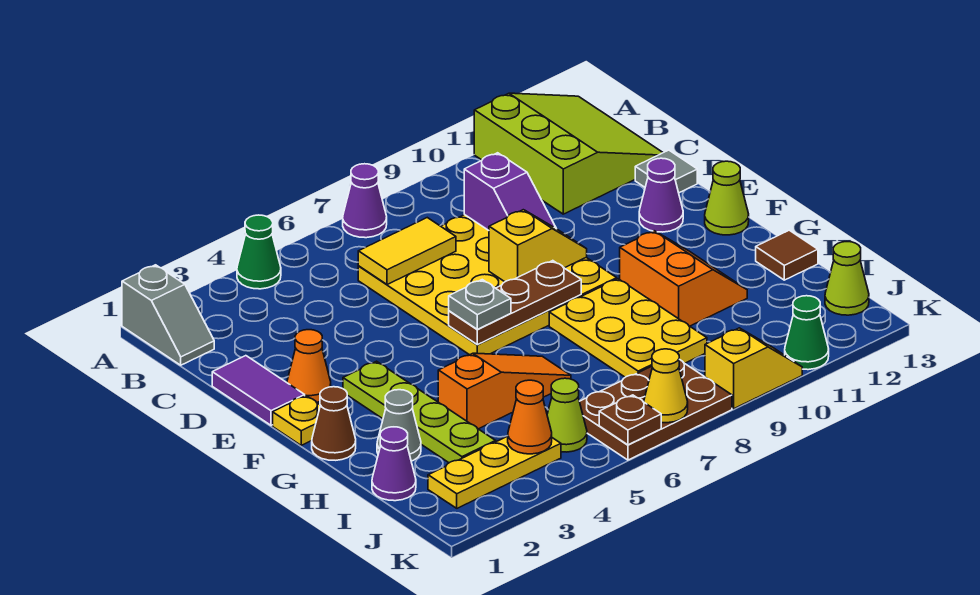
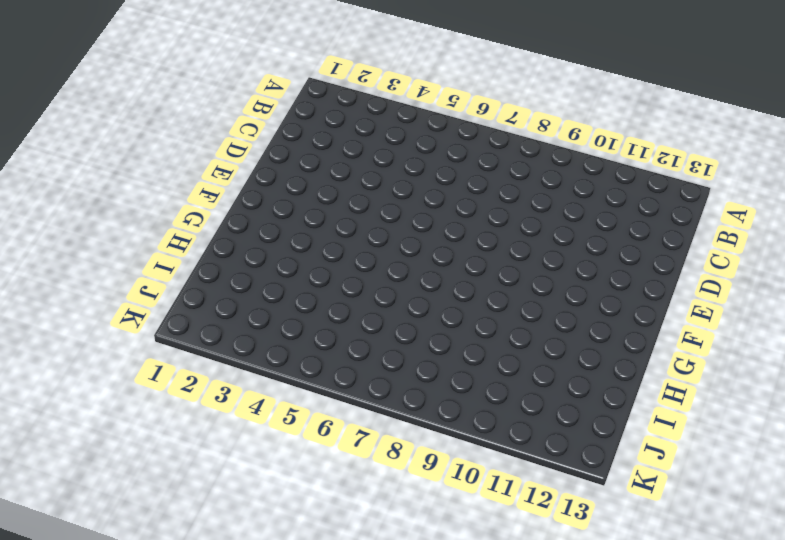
none -> grey 1x2 slope [122,265,214,365]
none -> green 1x1 cone [237,215,281,289]
none -> purple 1x1 cone [343,164,387,238]
none -> lime 3x3 slope [474,93,663,214]

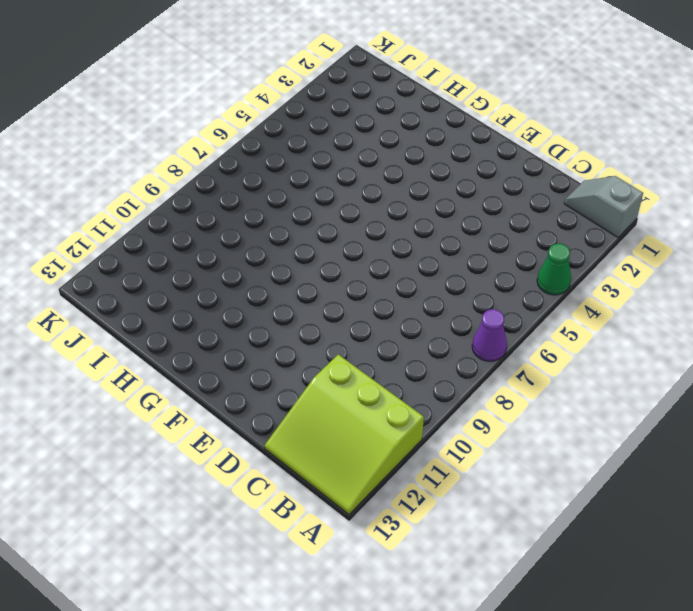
none -> yellow 4x4 plate [358,215,617,355]
none -> purple 1x2 tile [212,356,305,425]
none -> grey 1x1 tile [635,150,697,193]
none -> orange 1x1 cone [287,330,331,402]

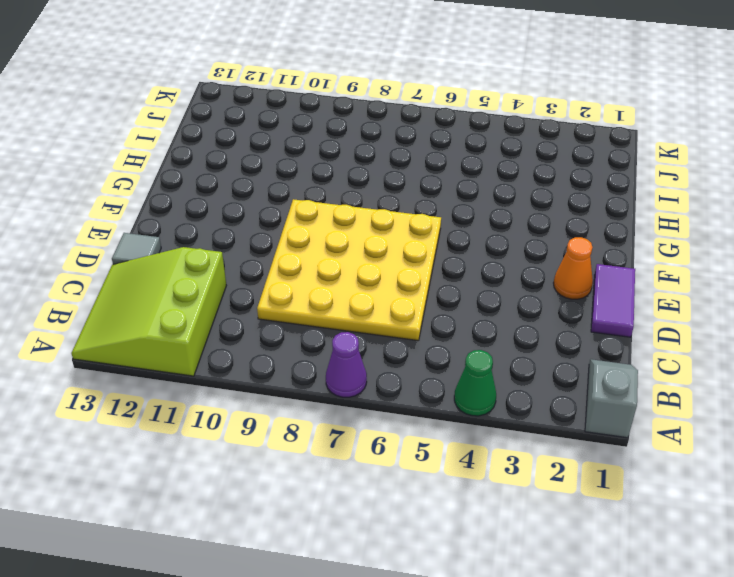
none -> purple 1x1 cone [639,158,683,232]
none -> yellow 1x1 plate [273,396,321,445]
none -> lime 1x4 plate [343,361,496,463]
none -> lime 1x1 cone [705,161,749,235]

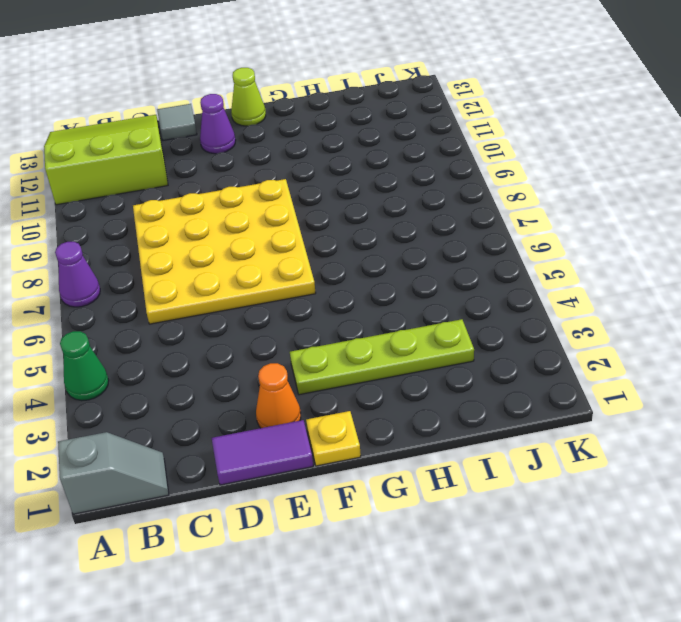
none -> brown 1x1 cone [312,387,356,460]
none -> yellow 2x3 plate [549,279,707,377]
none -> orange 2x2 slope [620,231,747,326]
none -> grey 1x1 cone [377,390,421,461]

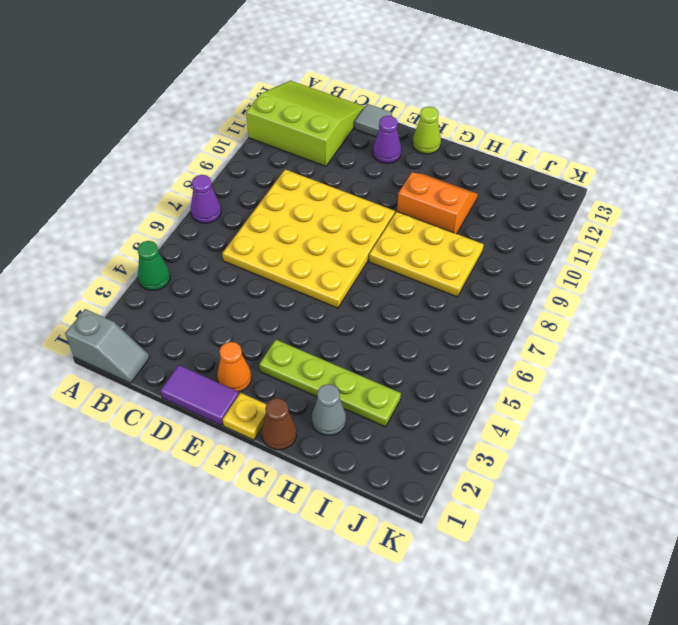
none -> orange 1x3 slope [438,353,571,429]
none -> brown 1x1 tile [756,230,818,280]
none -> purple 1x1 cone [372,427,416,501]
none -> yellow 1x3 plate [428,436,561,508]

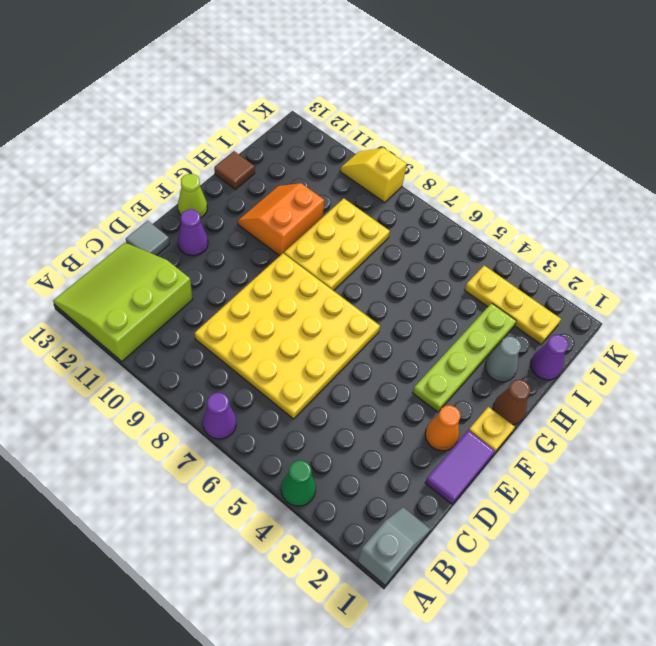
none -> orange 1x3 slope [438,353,571,429]
none -> lime 1x1 cone [547,378,587,452]
none -> brown 2x3 plate [580,359,732,460]
none -> lime 1x1 cone [825,242,869,315]

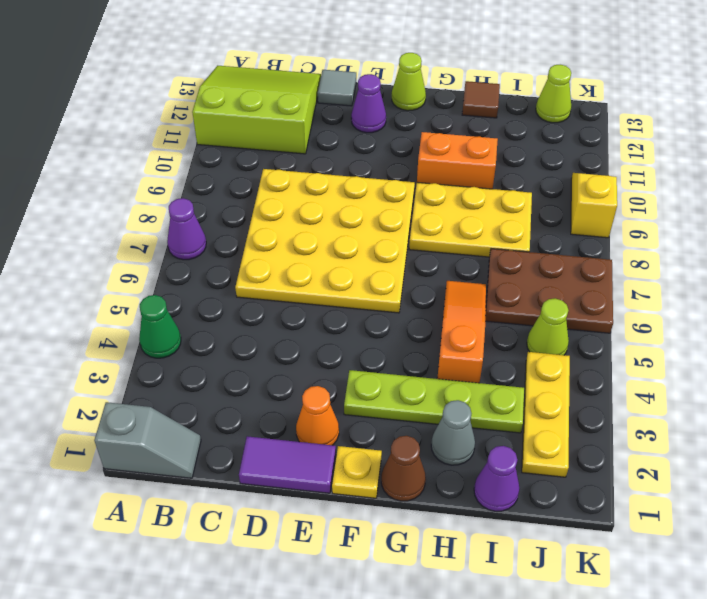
brown 2x3 plate [485,249,613,333] -> brown 2x3 plate turned to [580,359,732,460]
none -> green 1x1 cone [785,296,829,370]
none -> yellow 1x2 tile [358,218,456,285]
none -> purple 1x2 slope [464,153,556,230]
none -> yellow 1x2 slope [489,210,587,282]

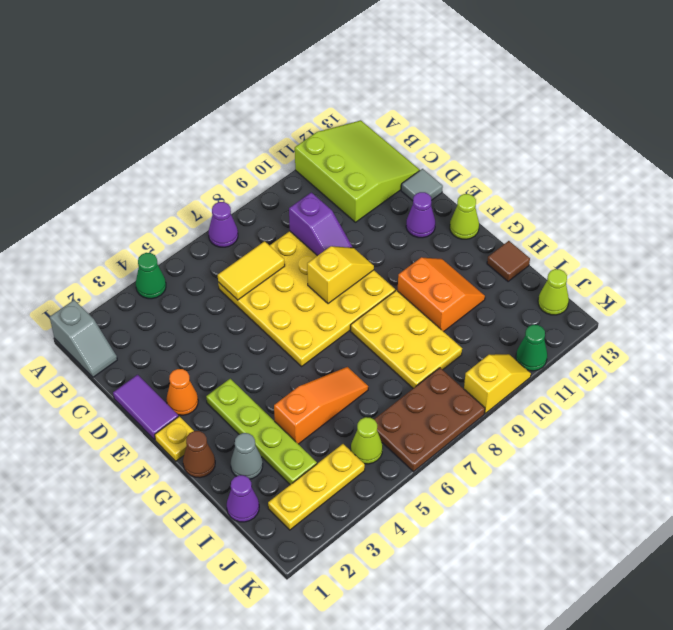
none -> brown 1x3 plate [449,261,581,345]
none -> orange 1x1 cone [508,380,552,454]
none -> brown 1x1 plate [599,395,661,445]
none -> yellow 1x1 cone [644,349,688,423]

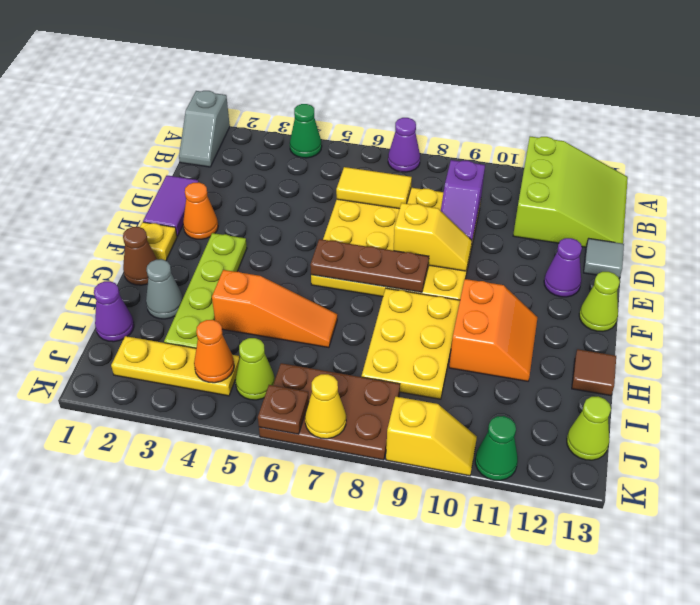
none -> grey 1x1 plate [449,280,511,329]

